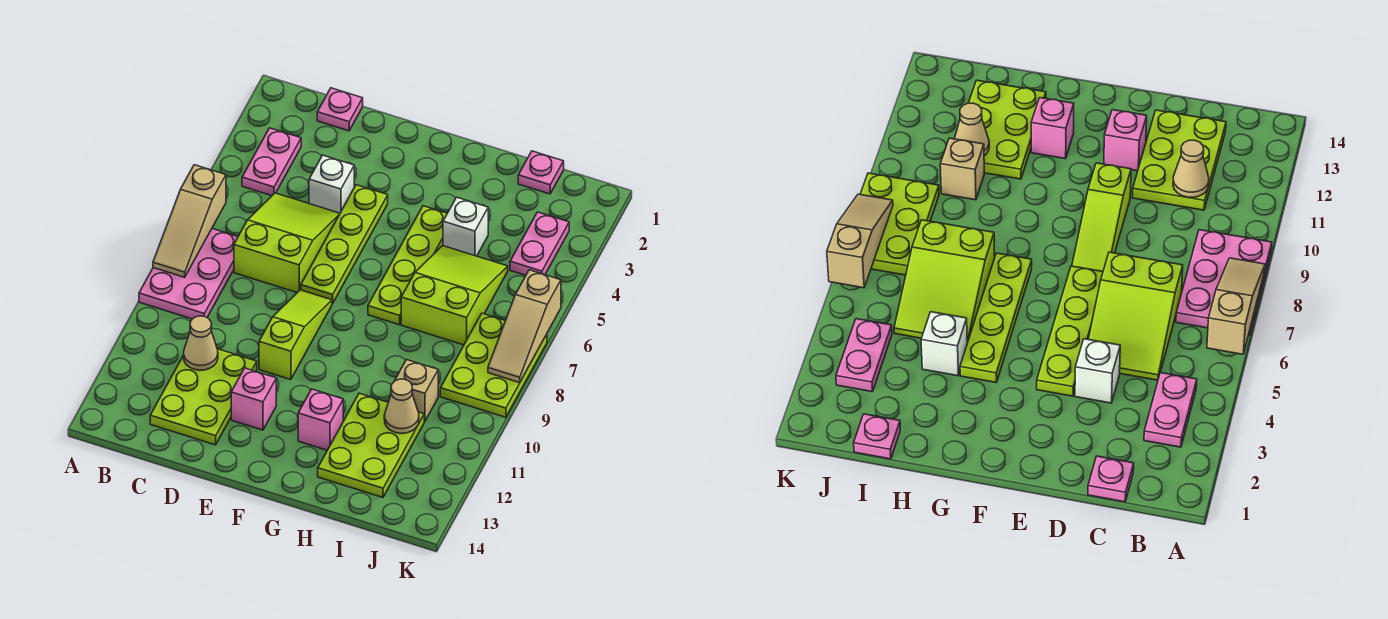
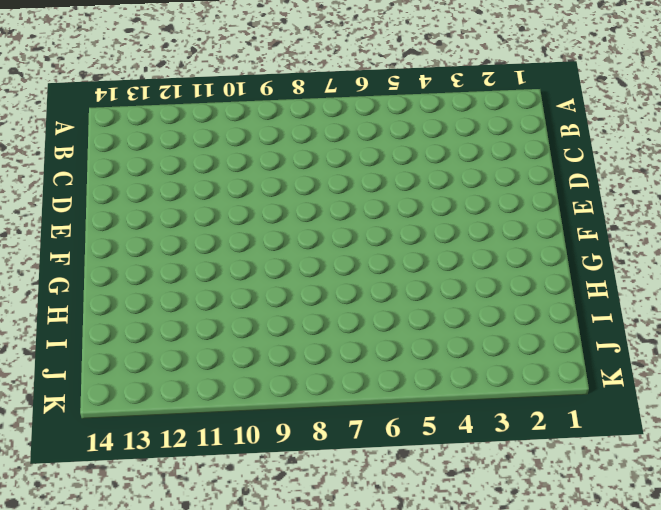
none -> pink 2x3 plate [139,229,238,319]
none -> pink 1x2 plate [242,128,301,196]
none -> pink 1x1 plate [317,88,363,131]

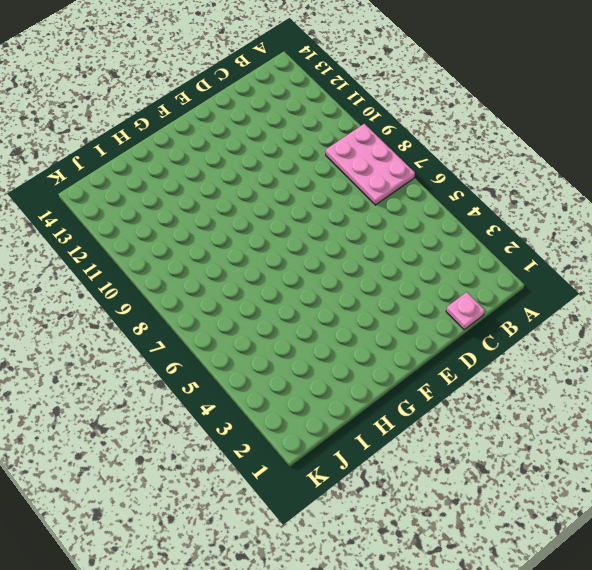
none -> pink 1x2 plate [242,128,301,196]
none -> lime 2x3 slope [234,193,340,292]
none -> lime 2x3 plate [150,349,257,445]

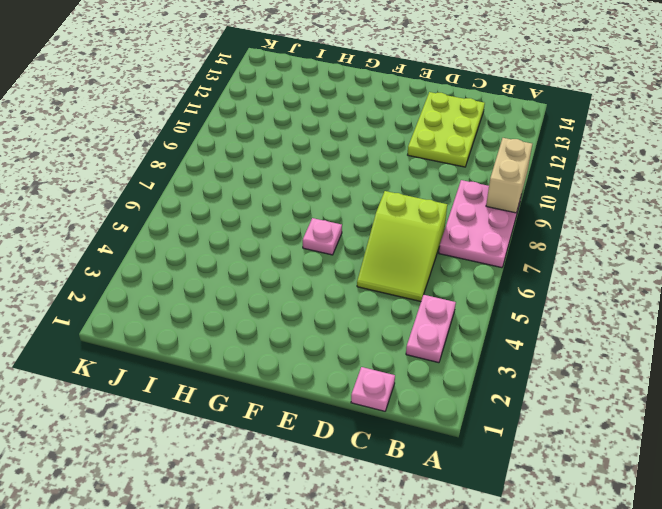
tan 1x2 brick [486,138,532,213] -> none
pink 1x1 plate [303,218,342,255] -> pink 1x1 plate moved to [518,151,564,194]
none -> white 1x1 brick [309,155,354,213]
none -> lime 1x4 plate [301,185,388,304]
none -> lime 1x3 slope [259,290,332,380]

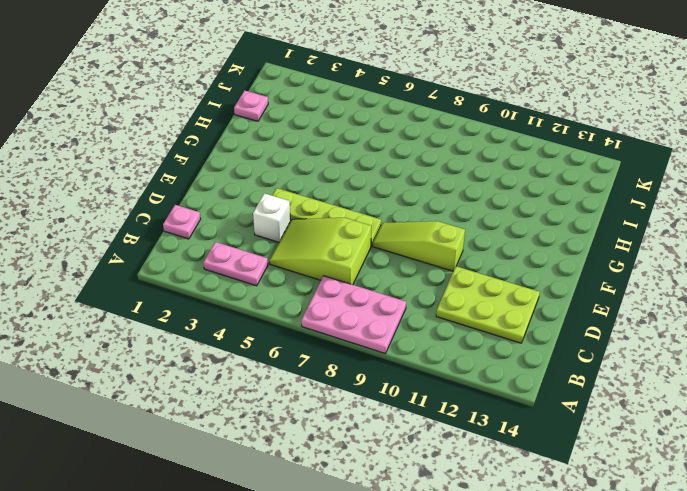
none -> pink 1x1 brick [231,368,276,430]
none -> lime 1x4 plate [368,206,447,325]
none -> pink 1x1 brick [298,389,343,450]

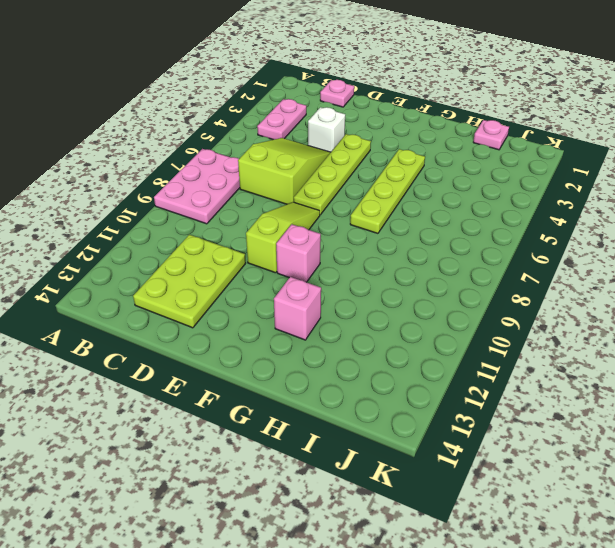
pink 1x1 brick [276,224,321,282] -> pink 1x1 brick moved to [231,368,276,430]
none -> white 1x1 brick [443,197,488,256]
none -> lime 2x3 slope [401,246,508,345]
none -> lime 2x3 plate [318,393,424,497]

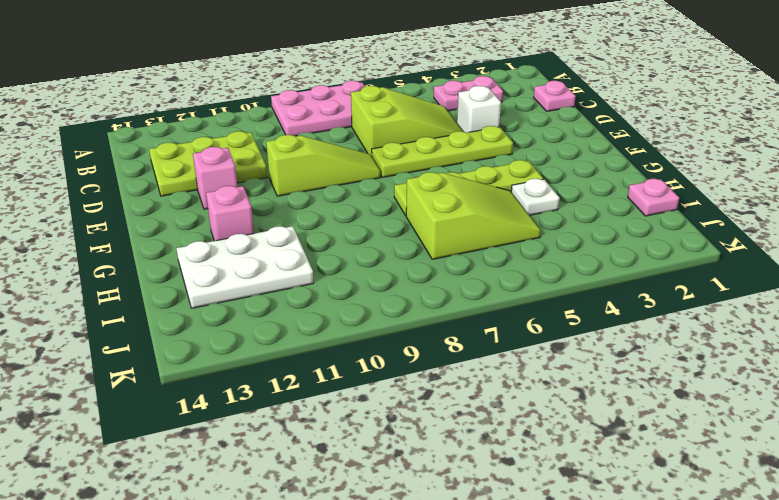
white 1x1 plate [511,179,560,215] -> white 1x1 brick [443,197,488,256]
white 2x3 plate [176,226,314,308] -> lime 2x3 plate [318,393,424,497]
none -> tan 1x1 brick [395,360,438,422]
none -> pink 1x2 plate [510,212,569,275]
none -> lime 2x3 plate [440,313,547,417]

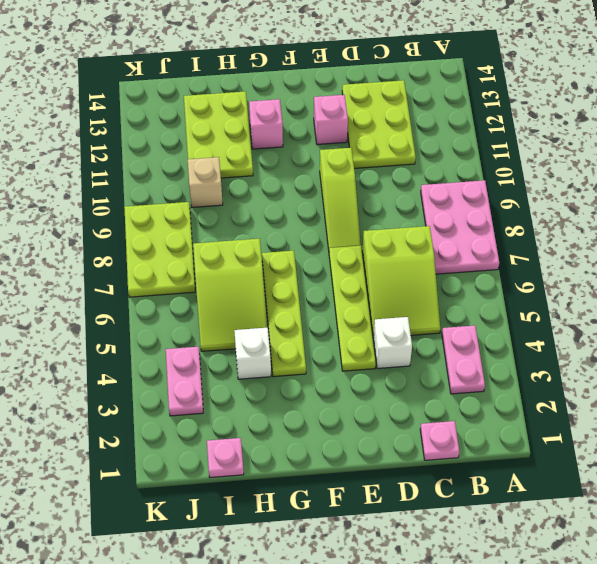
none -> tan 1x3 slope [153,165,226,277]
none -> tan 1x1 cone [184,316,218,370]
none -> tan 1x1 cone [384,379,419,433]

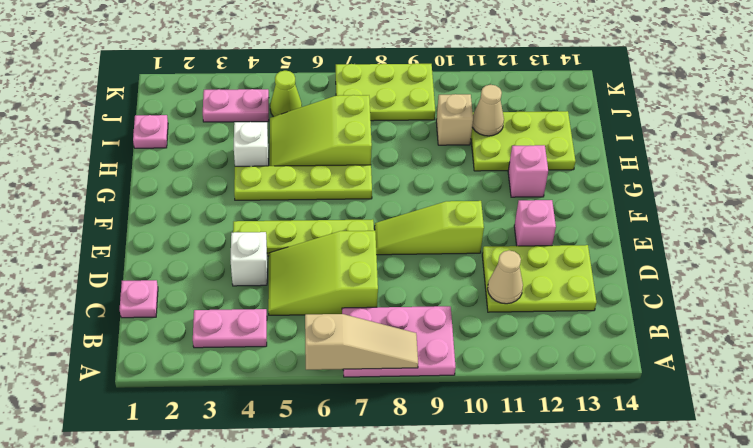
lime 1x1 cone [270,71,302,117] -> none
none -> tan 1x3 slope [488,270,561,383]

